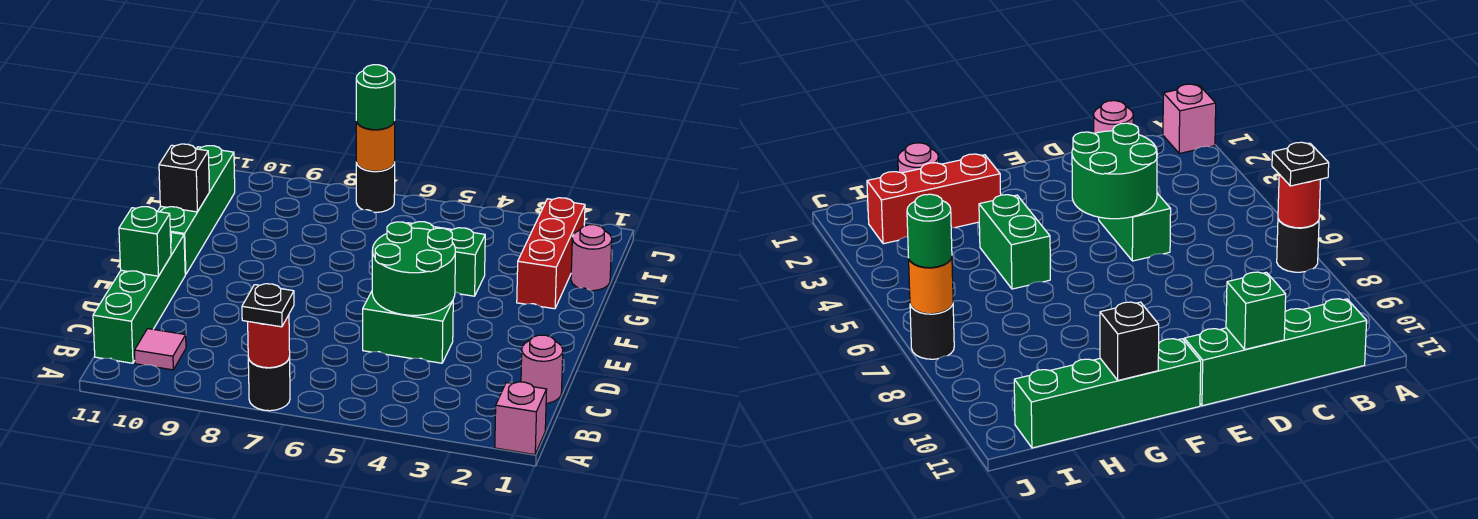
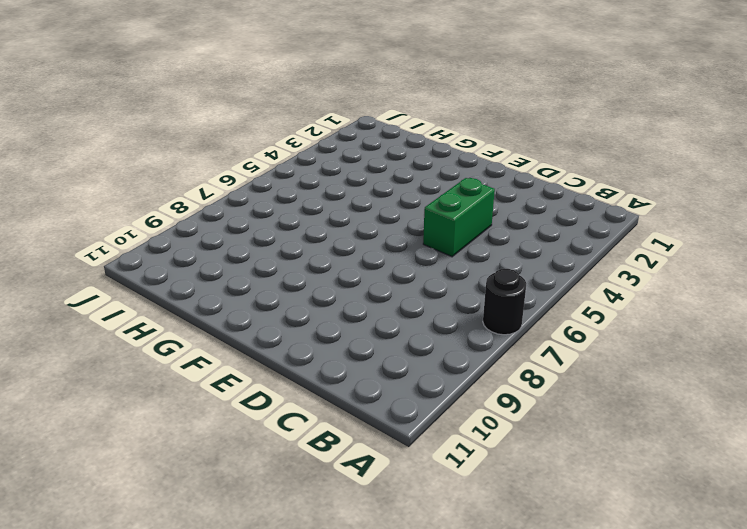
none -> pink 1x1 brick [495,382,547,455]
none -> pink 1x1 tile [135,329,186,370]
none -> green 1x4 brick [93,232,185,363]

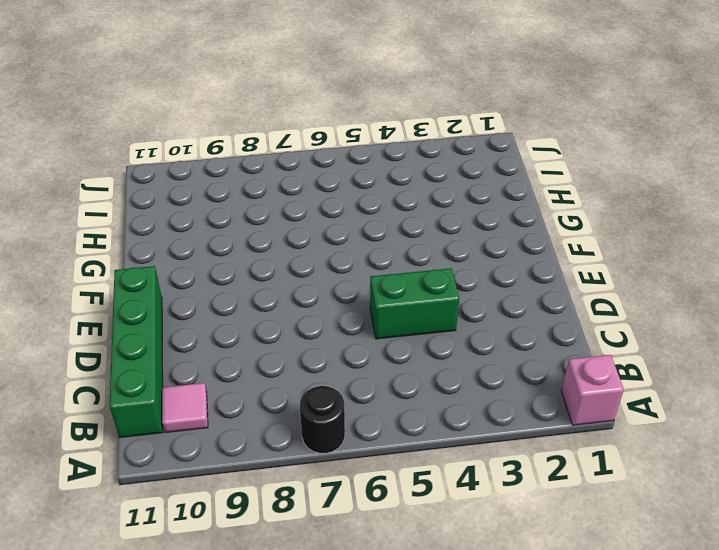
none -> pink 1x1 round brick [521,335,563,403]
none -> green 1x4 brick [157,146,235,275]
none -> red 1x3 brick [517,198,585,309]

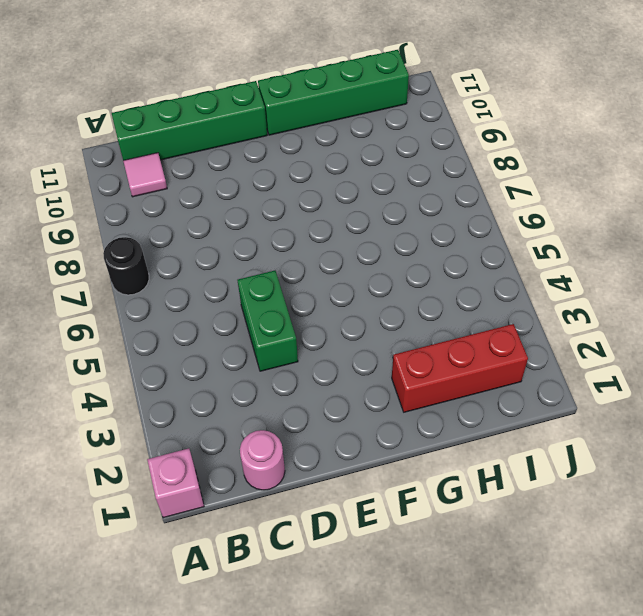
none -> green 1x2 brick [407,222,485,296]
none -> pink 1x1 round brick [571,225,612,291]
none -> black 1x1 round brick [356,162,395,212]

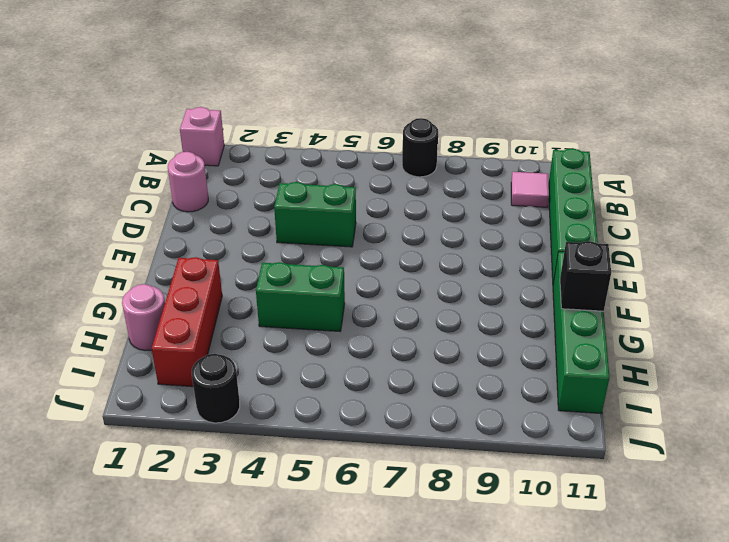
black 1x1 round brick [192,354,240,423] -> black 1x1 round brick moved to [356,162,395,212]
none -> red 1x1 round brick [248,315,290,368]
none -> green 2x2 round brick [372,222,455,315]
none -> green 1x1 brick [119,207,171,276]

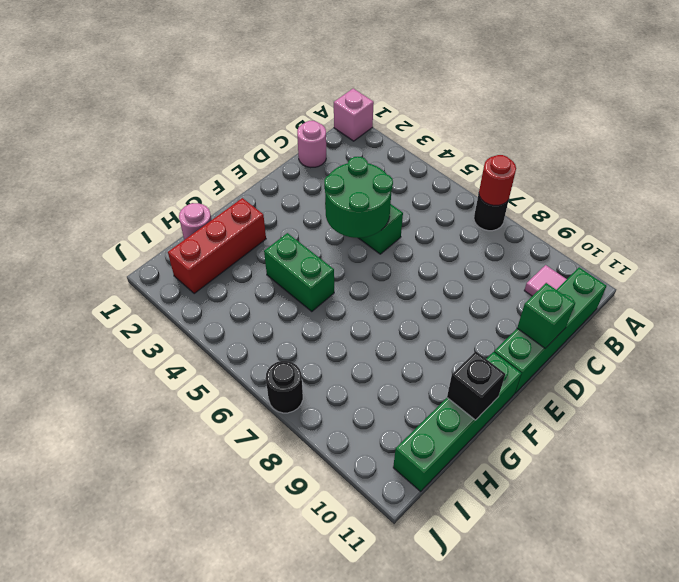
none -> orange 1x1 round brick [356,122,395,171]
none -> black 1x1 plate [242,284,294,327]
none -> green 1x1 round brick [356,65,395,130]

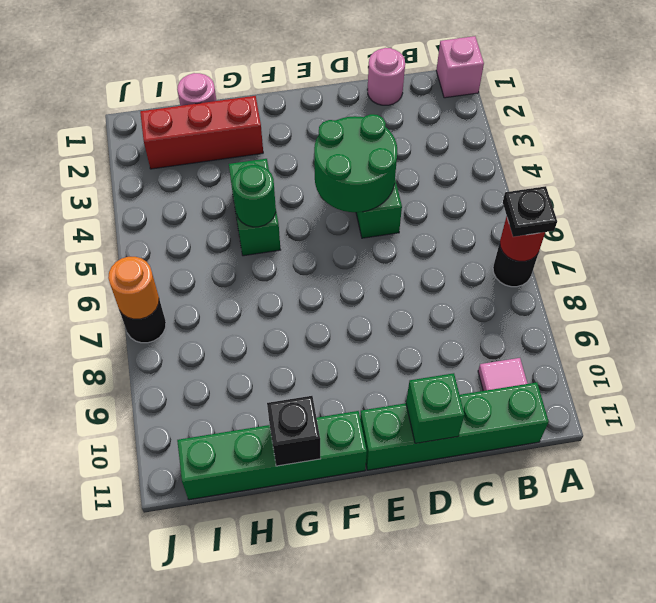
green 1x1 round brick [233,165,276,227] -> green 1x1 round brick moved to [356,65,395,130]

